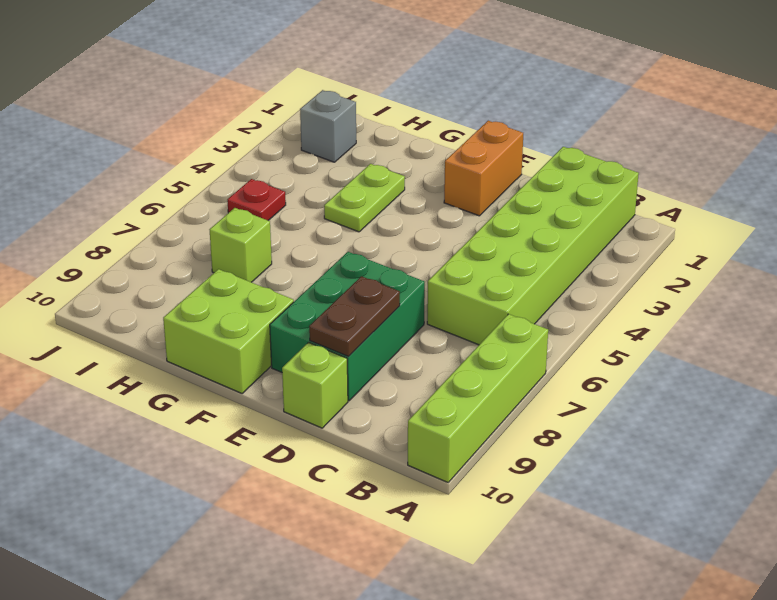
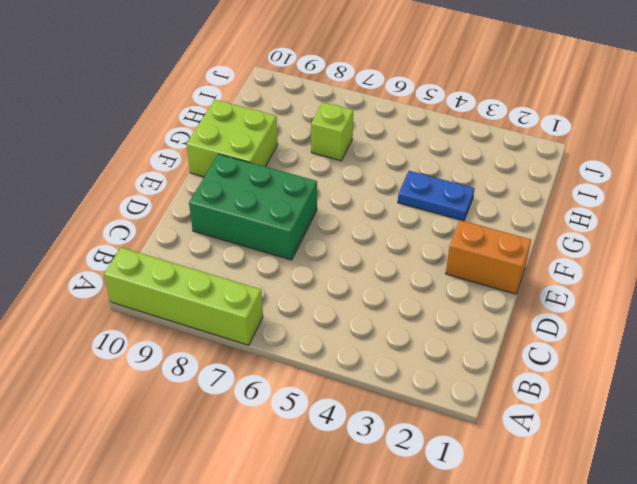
blue 1x2 plate [398,171,475,221] -> lime 1x2 plate [324,164,405,232]
none -> lime 2x6 brick [427,147,639,345]
none -> lime 1x1 brick [282,342,348,428]

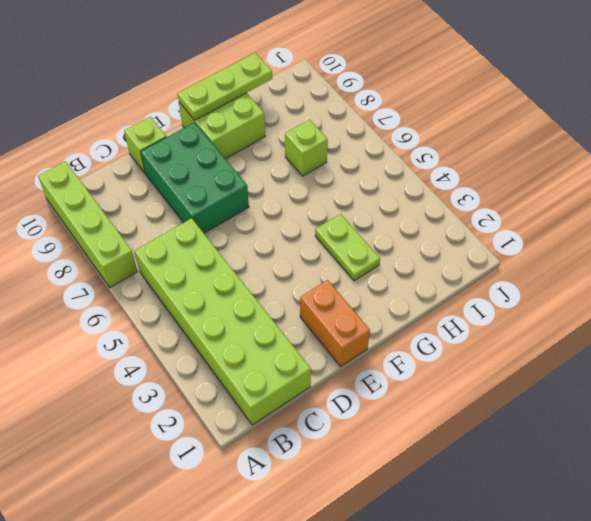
lime 1x3 plate [178,53,272,120] -> none
none -> grey 1x1 brick [300,90,356,162]
none -> red 1x1 plate [227,179,286,220]

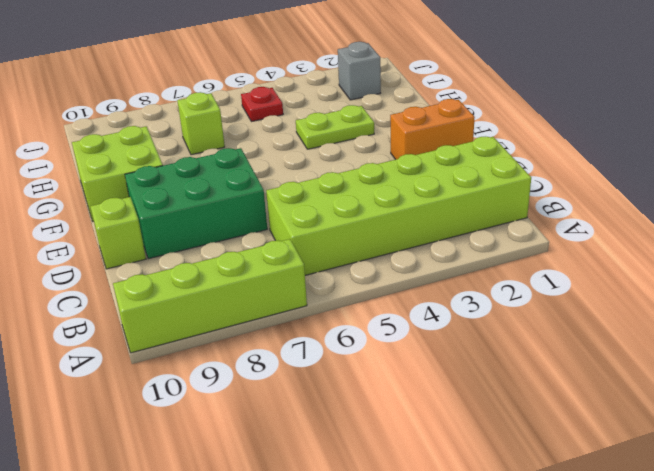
none -> brown 1x2 plate [309,276,400,356]

